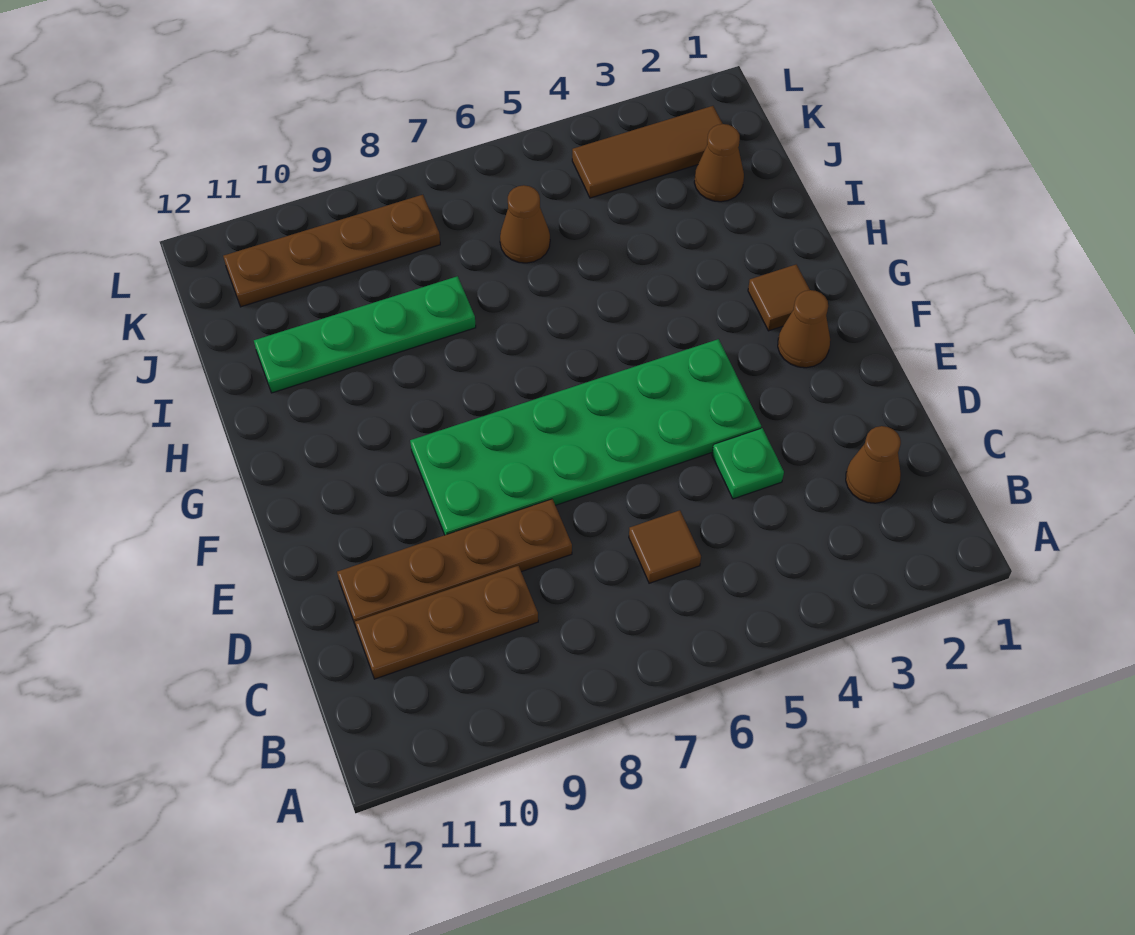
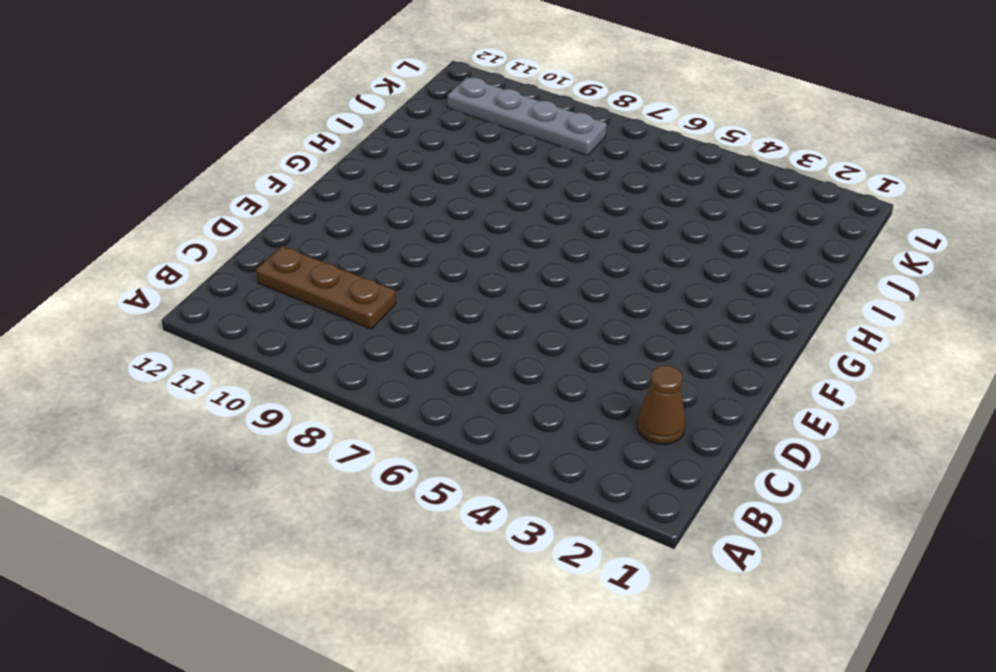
grey 1x4 plate [447,77,607,156] -> brown 1x4 plate [223,195,440,307]
none -> brown 1x1 tile [629,510,701,583]
none -> green 1x1 plate [712,428,784,499]
none -> brown 1x4 plate [337,499,572,626]

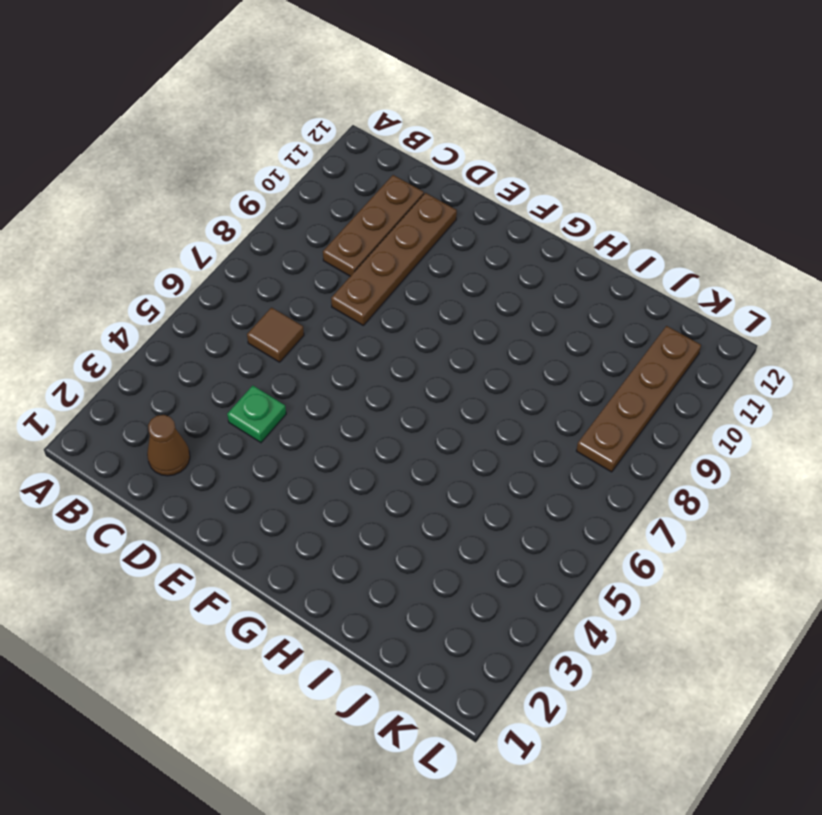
none -> green 2x6 plate [410,339,761,535]
none -> brown 1x1 cone [778,290,830,368]
none -> brown 1x1 tile [748,265,810,331]

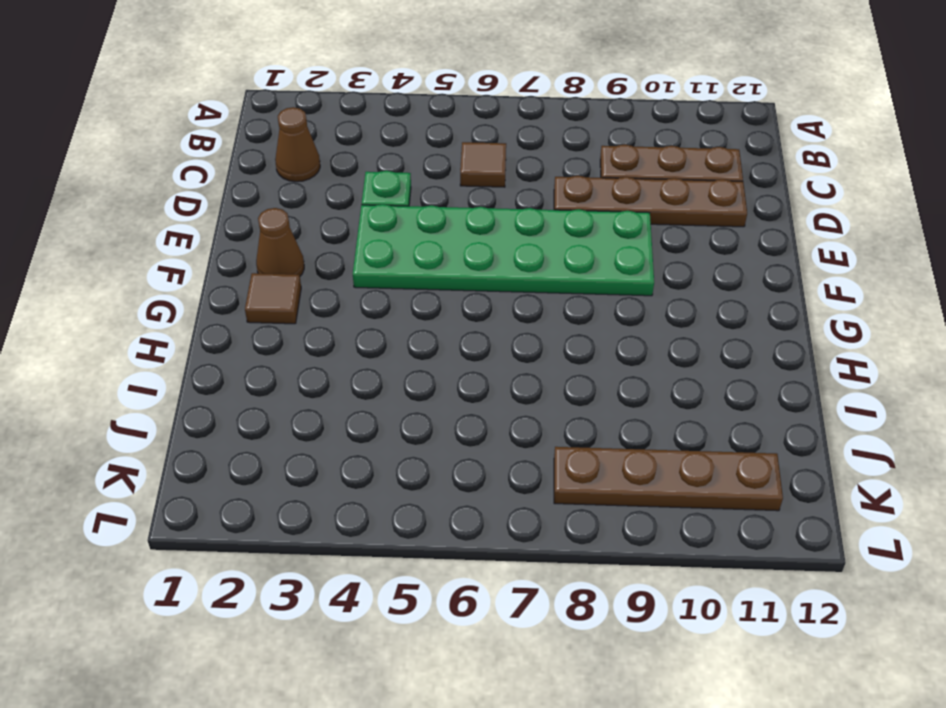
none -> green 1x4 plate [254,276,476,393]
none -> brown 1x1 cone [694,124,744,202]
none -> brown 1x1 cone [500,185,550,263]

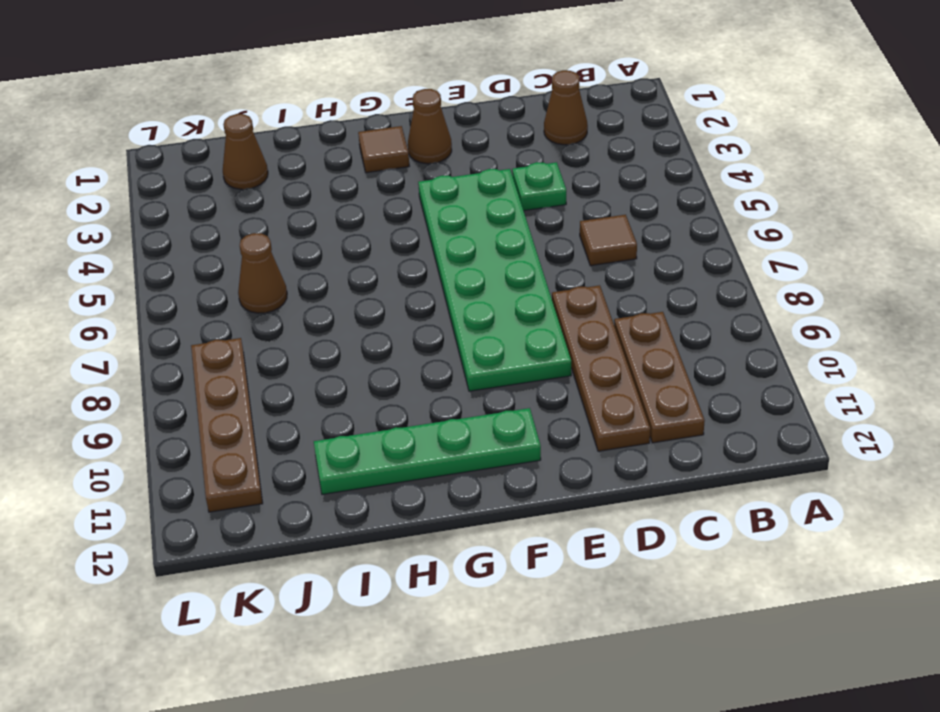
green 1x4 plate [314,408,541,494] -> green 1x4 plate turned to [254,276,476,393]
none -> brown 1x3 tile [572,106,723,198]

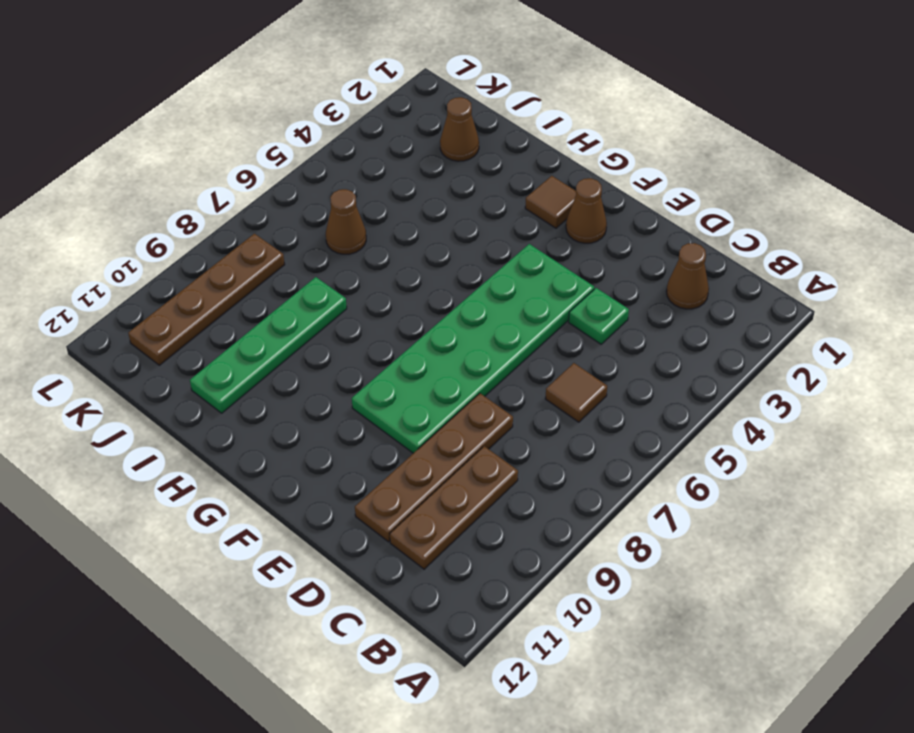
none -> brown 1x3 tile [572,106,723,198]

